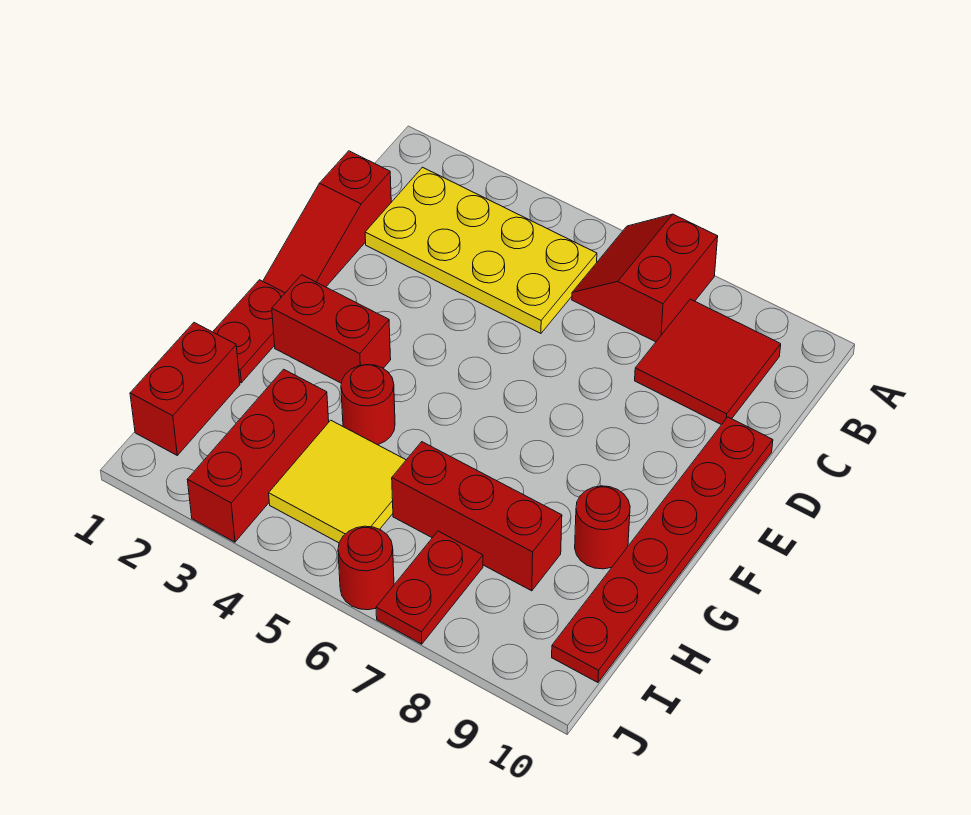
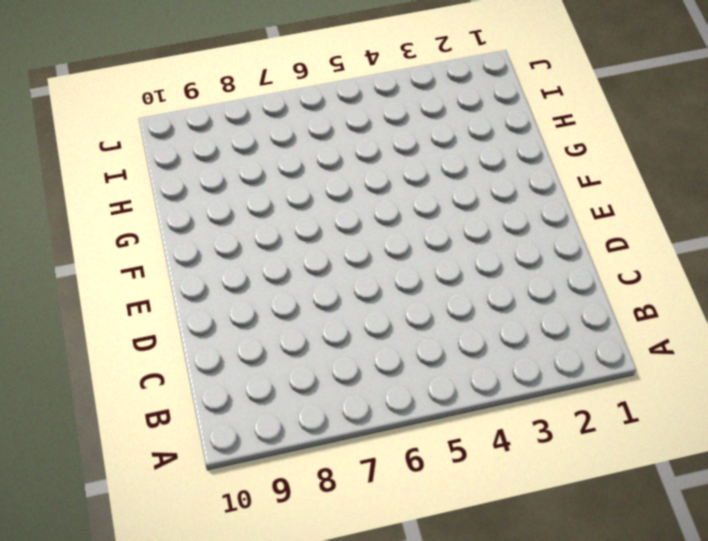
none -> red 2x2 slope [572,214,718,342]
none -> yellow 2x4 plate [365,167,597,333]
none -> red 2x2 tile [635,299,781,425]

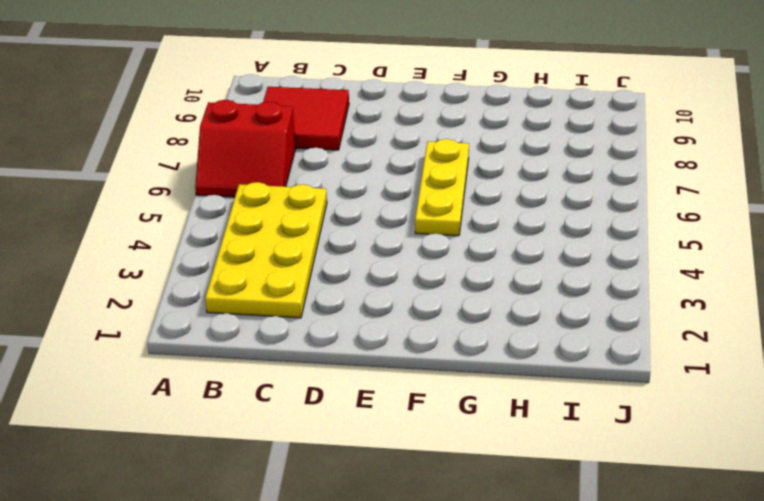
yellow 1x3 plate [415,139,469,236] -> none
none -> red 1x3 slope [263,151,391,293]
none -> red 1x6 plate [552,417,773,682]
none -> red 1x2 plate [213,280,285,383]

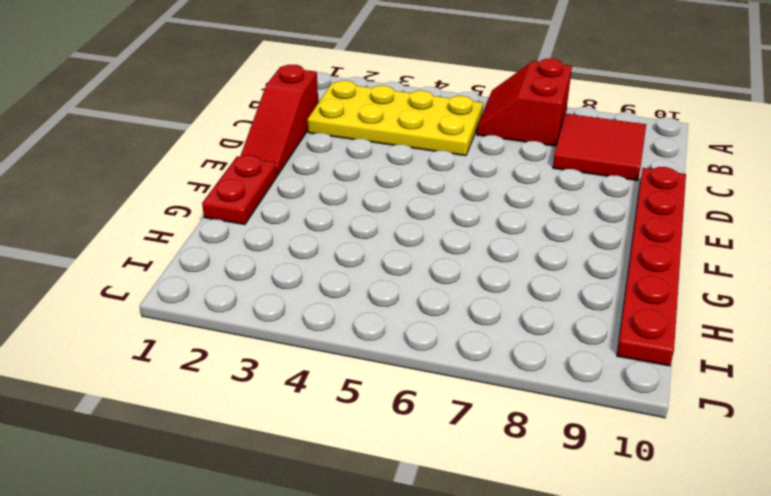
none -> red 1x2 brick [272,275,391,383]
none -> red 1x1 round brick [341,365,395,445]
none -> red 1x1 round brick [575,486,630,569]

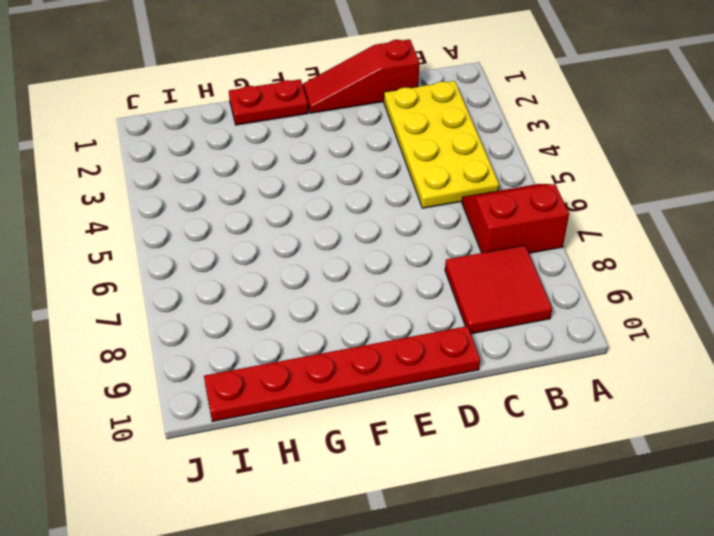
none -> red 1x2 brick [272,275,391,383]
none -> red 1x1 round brick [341,365,395,445]
none -> red 1x1 round brick [575,486,630,569]

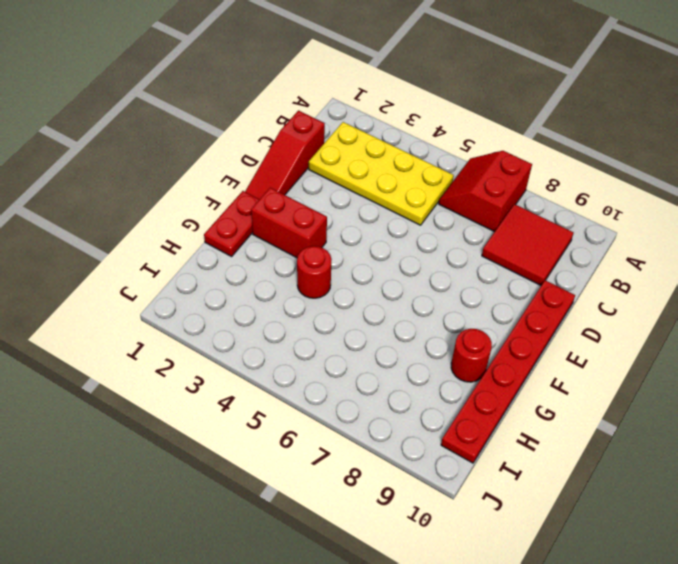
none -> red 1x2 brick [130,323,240,455]
none -> red 1x3 brick [187,369,329,542]
none -> yellow 2x2 tile [269,420,406,543]

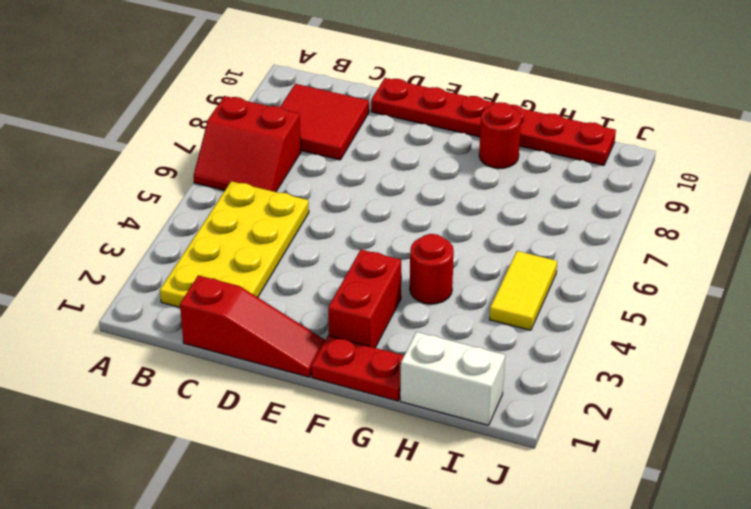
white 1x2 brick [400,332,505,425] -> red 1x2 brick [130,323,240,455]
yellow 1x2 tile [489,251,557,330] -> yellow 2x2 tile [269,420,406,543]
none -> red 1x3 brick [187,369,329,542]
none -> red 1x3 brick [392,442,562,591]
none -> red 1x2 plate [376,531,483,644]

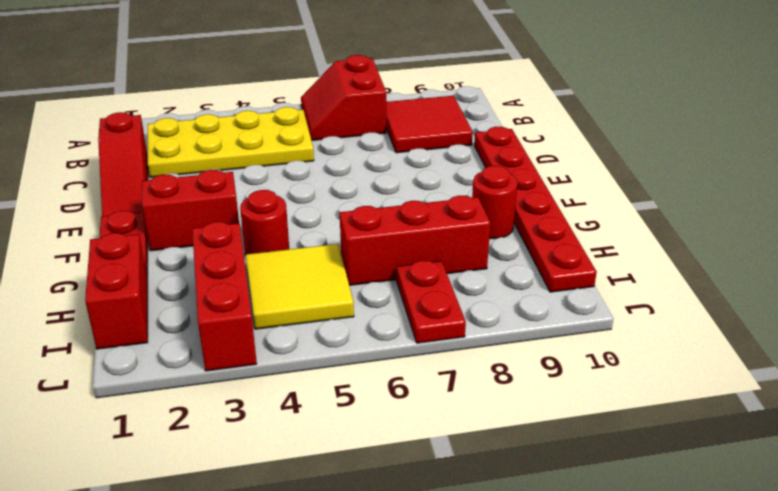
none -> red 1x1 round brick [338,526,394,610]

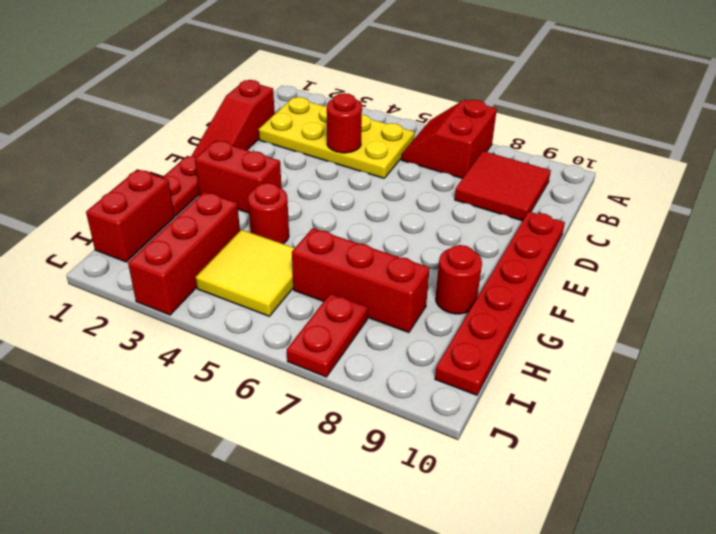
red 1x1 round brick [327,93,362,153] -> red 1x1 round brick moved to [338,526,394,610]

